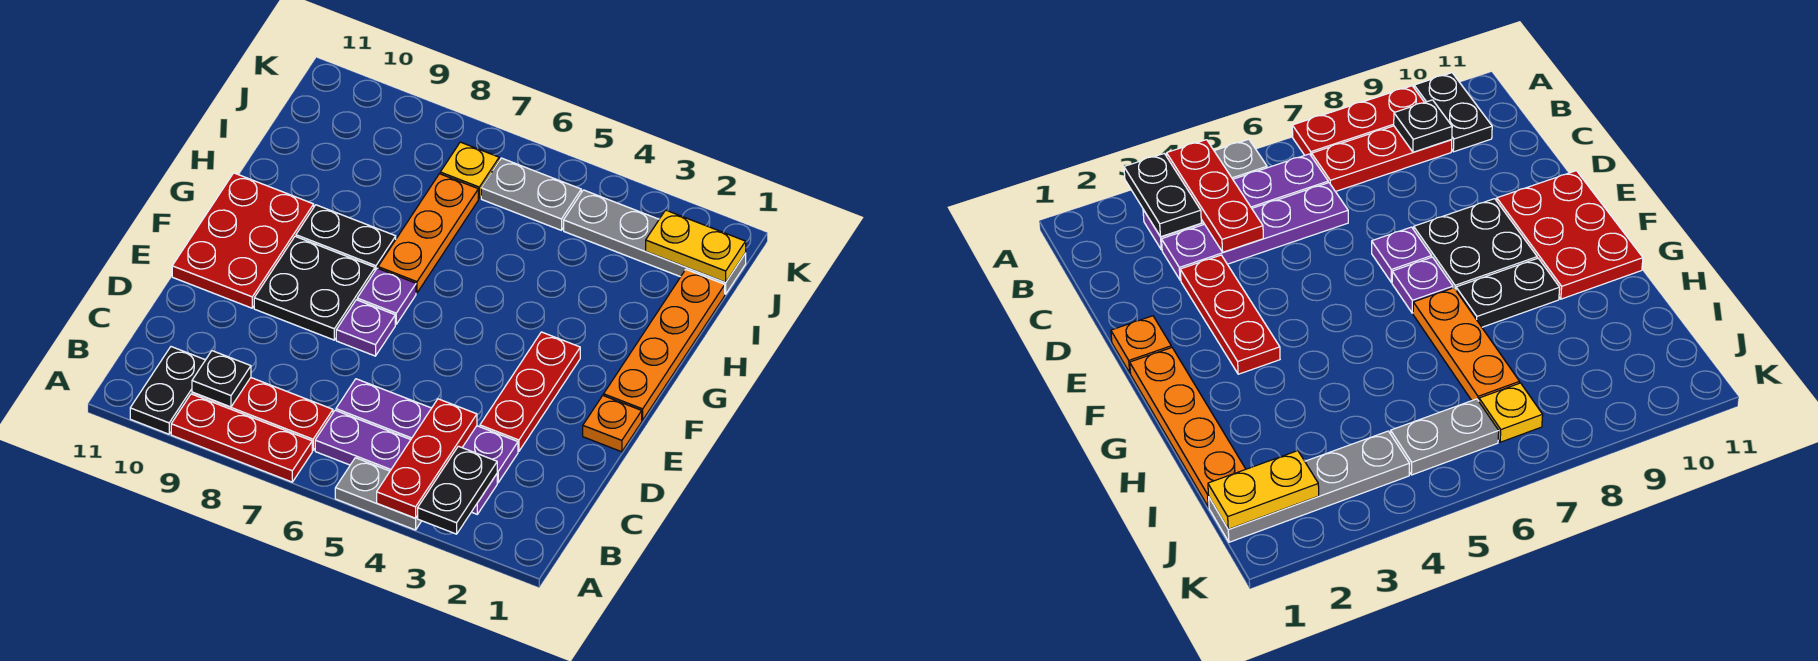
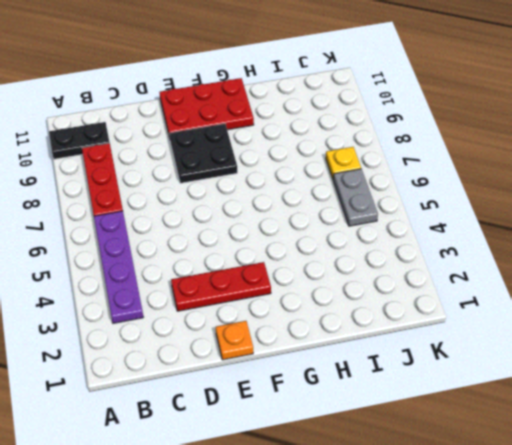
none -> grey 1x2 plate [335,458,421,530]
none -> red 1x3 plate [171,394,312,482]
none -> purple 1x4 plate [336,379,518,483]

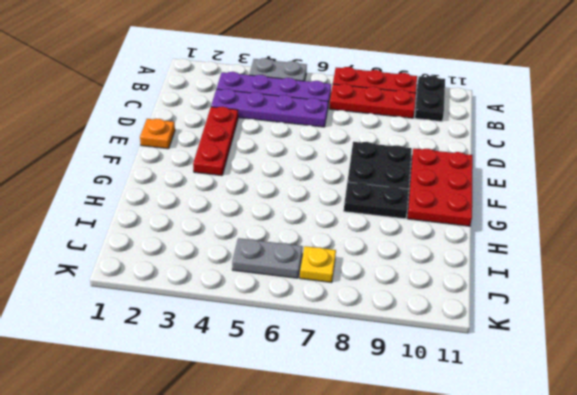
none -> purple 1x1 plate [336,300,395,356]
none -> orange 1x4 plate [604,270,725,420]
none -> purple 1x1 plate [357,268,416,324]

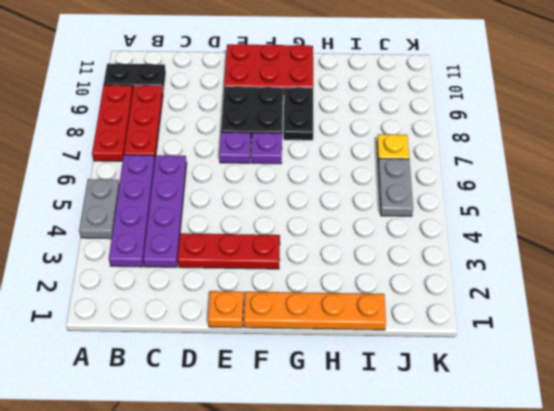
none -> orange 1x3 plate [378,174,478,293]
none -> grey 1x4 plate [564,190,746,294]
none -> black 1x2 plate [418,446,497,534]

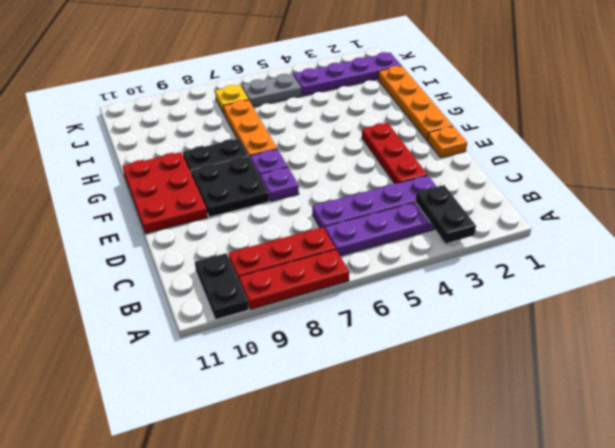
purple 1x4 plate [293,52,401,96] -> grey 1x4 plate [564,190,746,294]
none -> grey 1x2 plate [335,458,421,530]
none -> red 1x3 plate [377,399,477,518]
none -> black 1x1 plate [192,351,251,407]

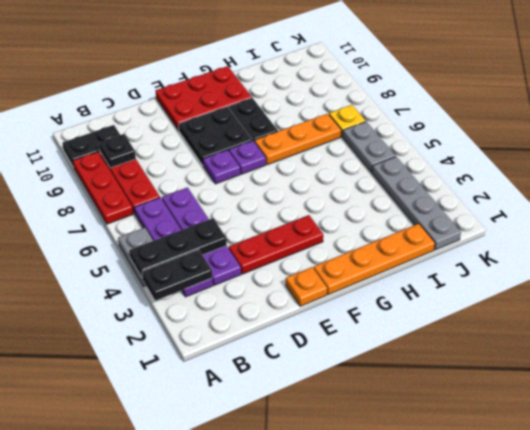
black 1x3 plate [129,218,227,278] -> red 1x3 plate [377,399,477,518]
none -> yellow 1x2 plate [646,210,746,282]

